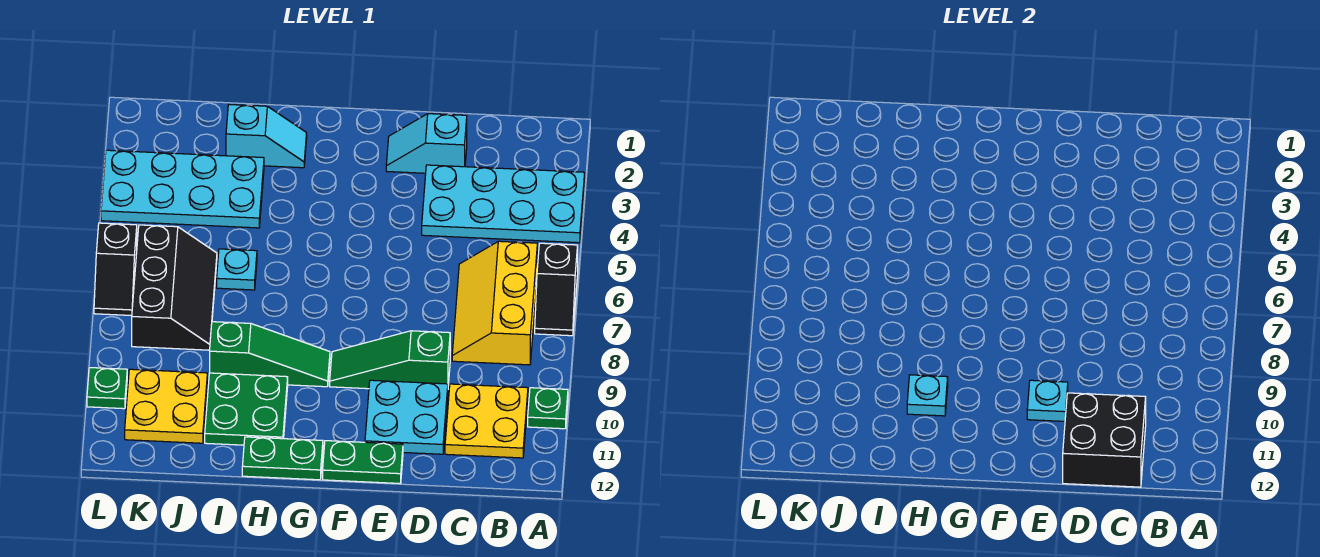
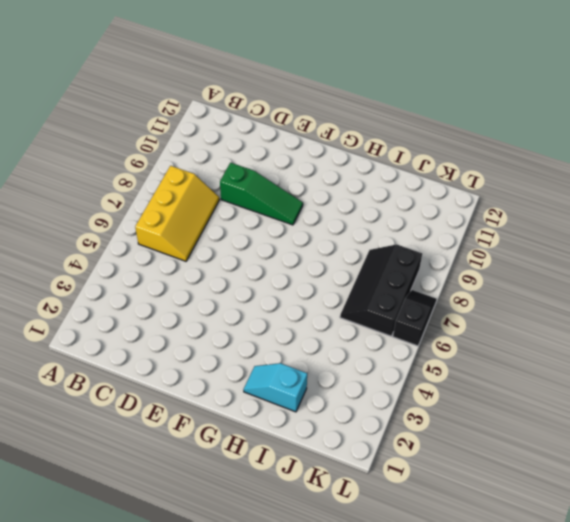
none -> cyan 2x4 plate [422,165,585,243]
none -> black 1x2 slope [535,243,578,336]
none -> green 1x1 plate [528,388,568,429]

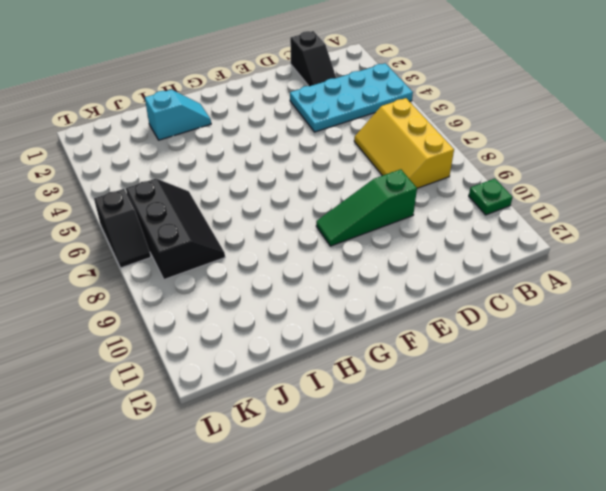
black 1x2 slope [290,31,336,86] -> black 1x2 slope moved to [535,243,578,336]
none -> yellow 2x2 plate [445,384,528,458]
none -> cyan 1x2 slope [386,114,467,173]
none -> cyan 2x2 plate [365,380,448,454]

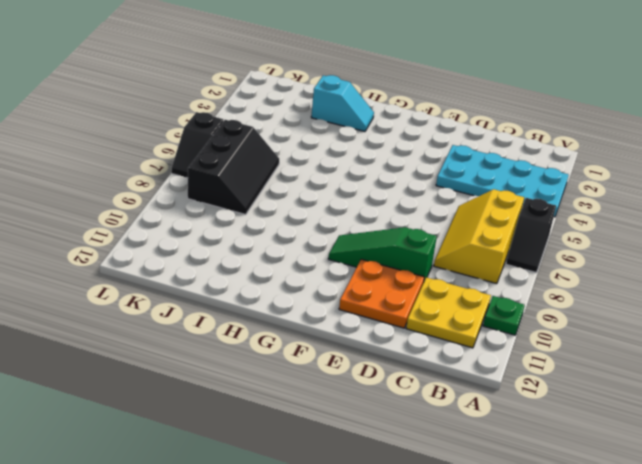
orange 2x2 plate [339,259,424,328] -> cyan 2x2 plate [365,380,448,454]
none -> cyan 1x2 slope [386,114,467,173]
none -> green 1x2 plate [323,441,403,483]
none -> green 1x3 slope [210,322,330,387]

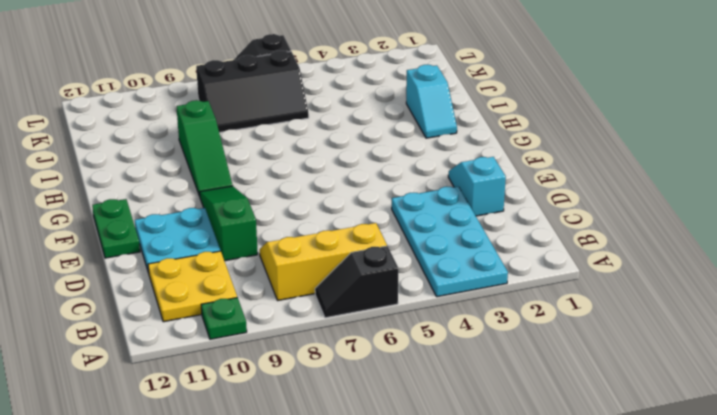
none -> green 1x2 plate [242,437,323,480]
none -> green 2x2 plate [205,373,288,445]
none -> cyan 2x4 plate [101,150,264,228]

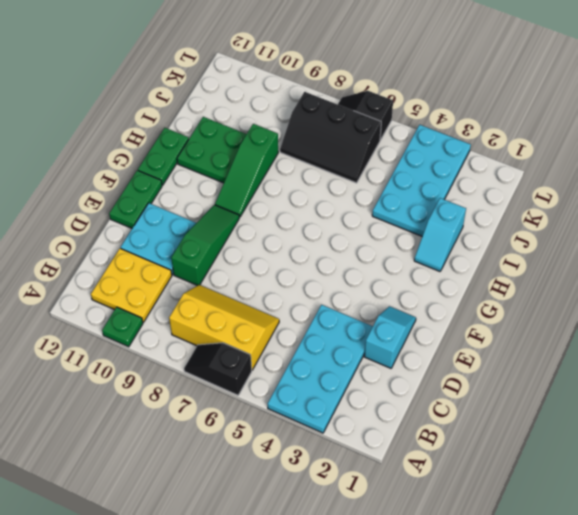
none -> cyan 1x1 plate [217,249,257,290]
none -> yellow 2x2 plate [125,369,207,443]
none -> green 1x1 plate [87,368,127,409]

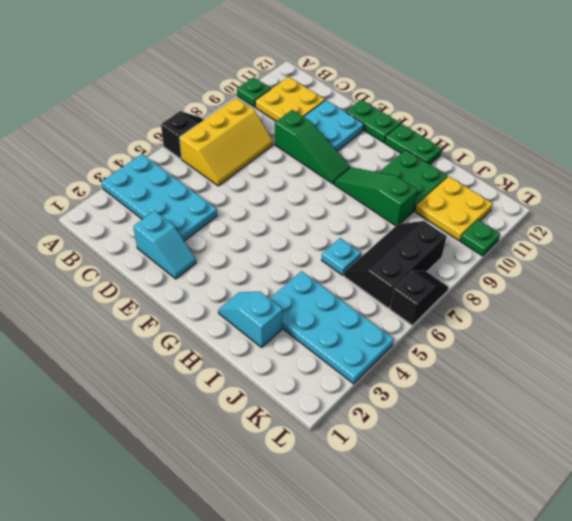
none -> black 2x2 brick [1063,393,1146,487]
none -> cyan 1x1 plate [1027,380,1068,421]
none -> cyan 1x1 plate [907,375,948,416]

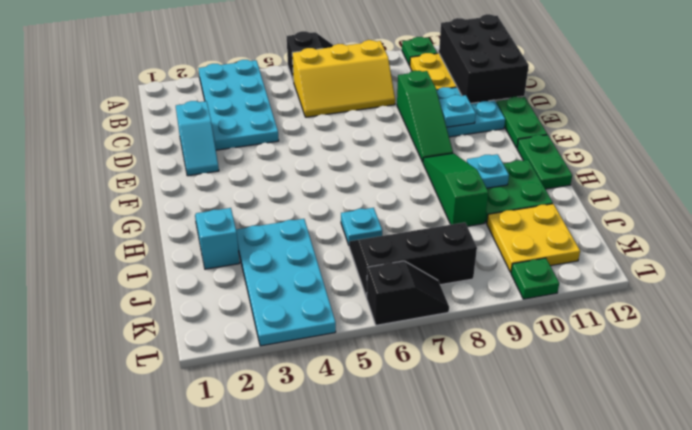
black 2x3 brick [439,14,529,103] -> black 2x2 brick [1063,393,1146,487]

